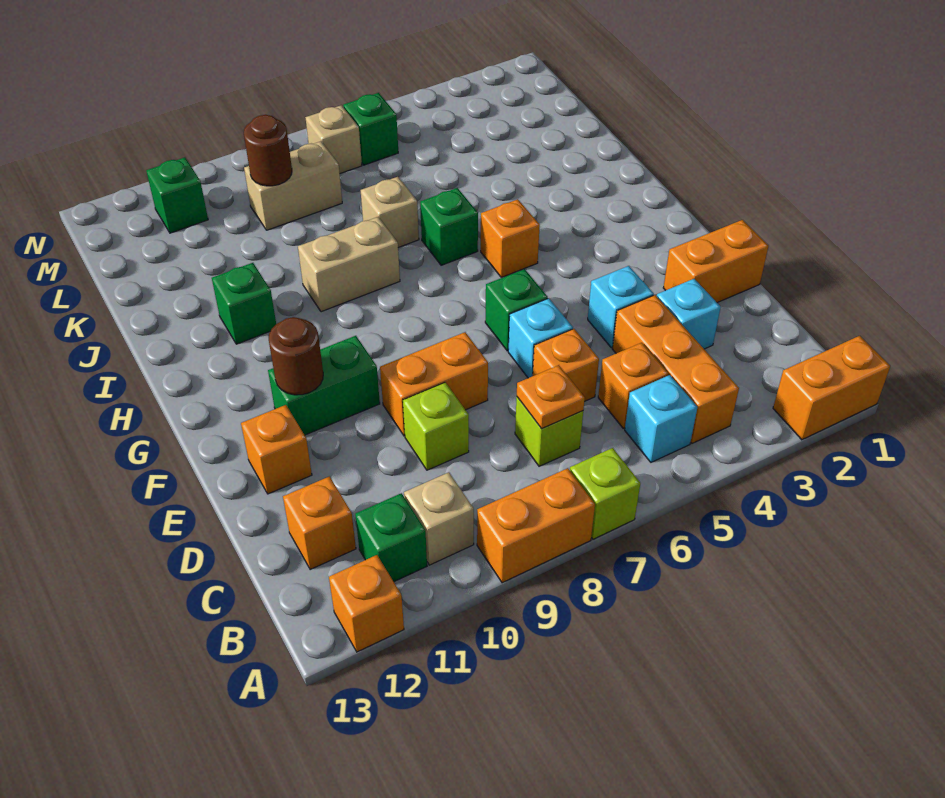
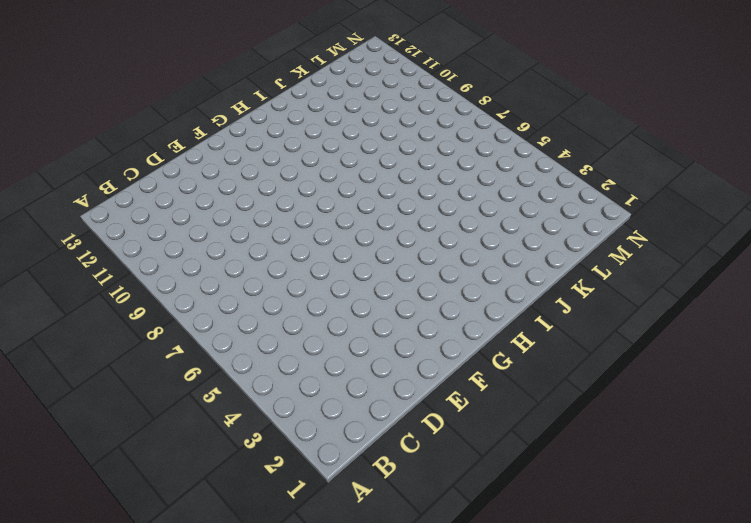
none -> orange 1x2 brick [773,336,890,440]
none -> lime 1x1 brick [570,448,640,539]
none -> orange 1x2 brick [477,468,595,583]
none -> orange 1x1 brick [329,555,404,652]

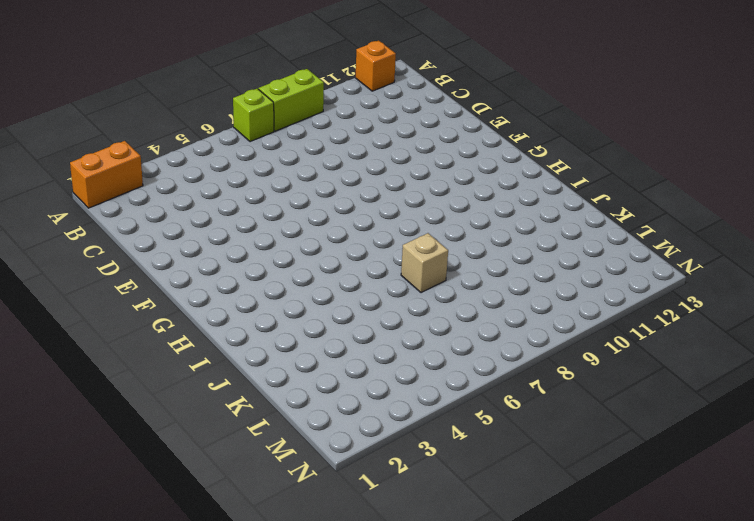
lime 1x2 brick [258,69,324,131] -> orange 1x2 brick [477,468,595,583]
none -> orange 1x3 brick [613,295,739,443]
none -> cyan 1x1 brick [625,375,697,462]
none -> tan 1x1 brick [404,472,474,565]
none -> green 1x1 brick [355,493,427,582]

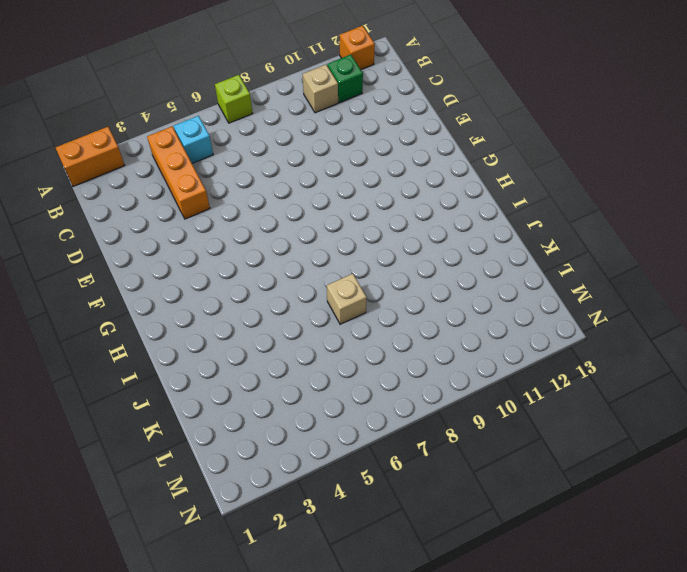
none -> orange 1x2 brick [477,468,595,583]
none -> orange 1x1 brick [598,343,668,428]
none -> lime 1x1 brick [515,397,583,466]
none -> orange 1x1 brick [283,476,356,570]

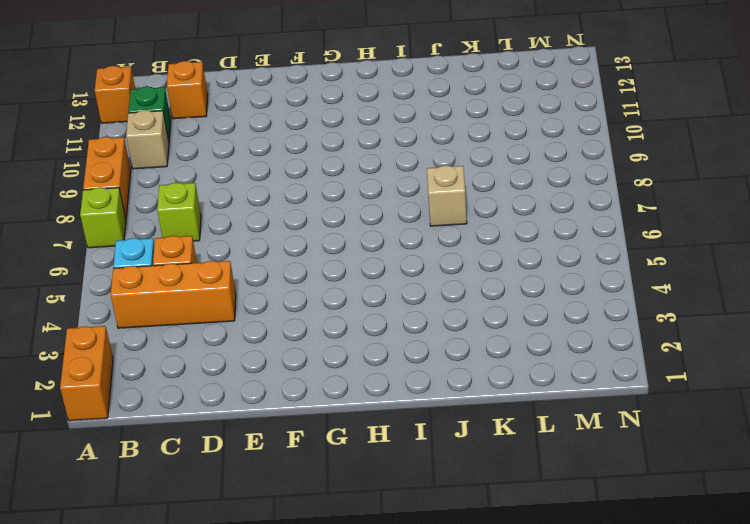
none -> cyan 1x1 brick [657,279,721,349]
none -> orange 1x1 brick [533,329,599,402]
none -> lime 1x1 brick [403,382,469,470]
none -> orange 1x2 brick [663,220,768,303]

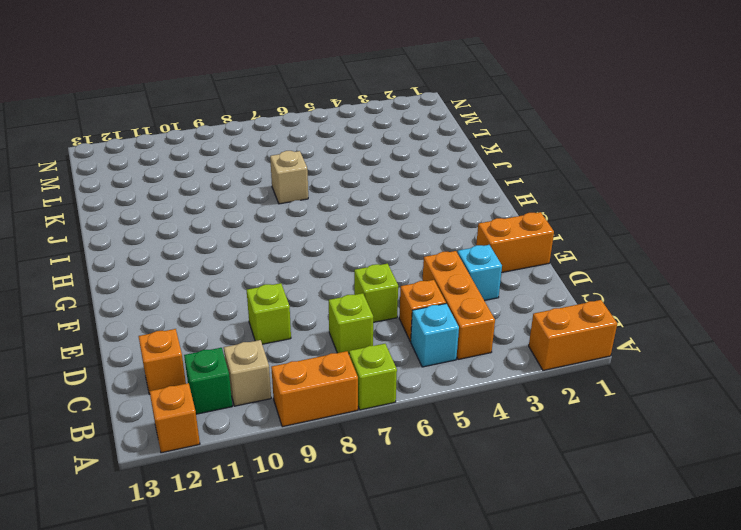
lime 1x1 brick [354,264,398,322] -> orange 1x1 brick [533,329,599,402]
none -> cyan 1x1 brick [588,266,654,348]
none -> cyan 1x1 brick [508,298,573,378]
none -> orange 1x2 brick [380,332,488,436]
none -> orange 1x1 brick [241,405,312,494]

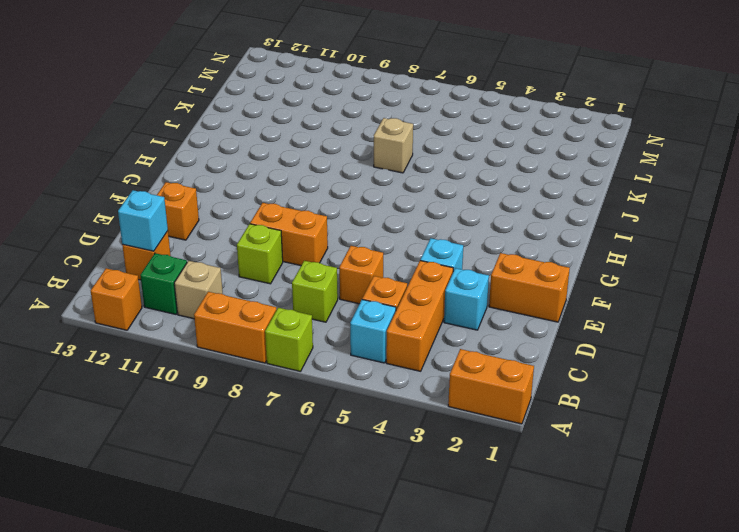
cyan 1x1 brick [118,190,168,251] -> cyan 1x1 brick moved to [508,298,573,378]
none -> green 1x1 brick [485,269,548,351]
none -> green 1x2 brick [268,336,380,435]
none -> orange 1x1 brick [481,199,540,277]
none -> green 1x1 brick [420,188,478,265]

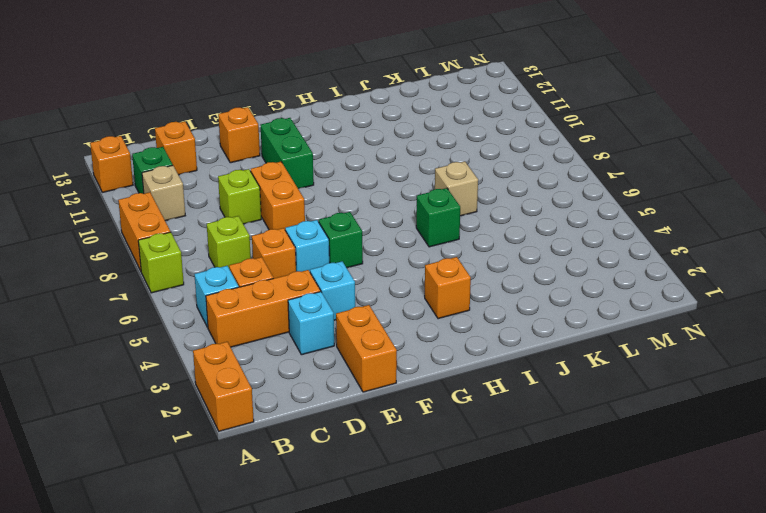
orange 1x1 brick [425,257,471,319] -> orange 1x1 brick moved to [481,199,540,277]
none -> tan 1x2 brick [298,217,400,312]
none -> green 1x1 brick [212,263,276,344]
none -> tan 1x2 brick [244,141,342,230]
none -> green 1x1 brick [343,93,398,165]

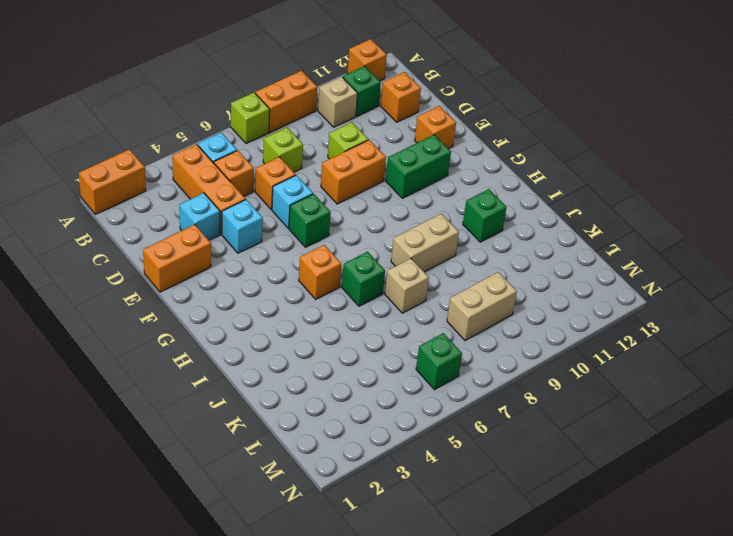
none -> tan 1x1 brick [305,105,362,173]
none -> green 1x1 brick [146,157,208,233]
none -> orange 1x1 plate [517,365,585,429]
none -> brown 1x1 round brick [269,317,323,395]

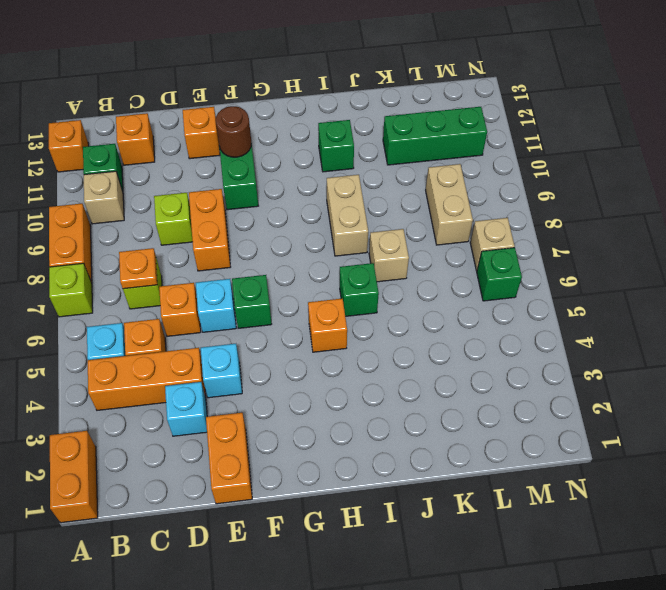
green 1x3 brick [383,107,487,165] -> green 1x1 brick [146,157,208,233]
none -> brown 1x1 round brick [244,115,292,186]

